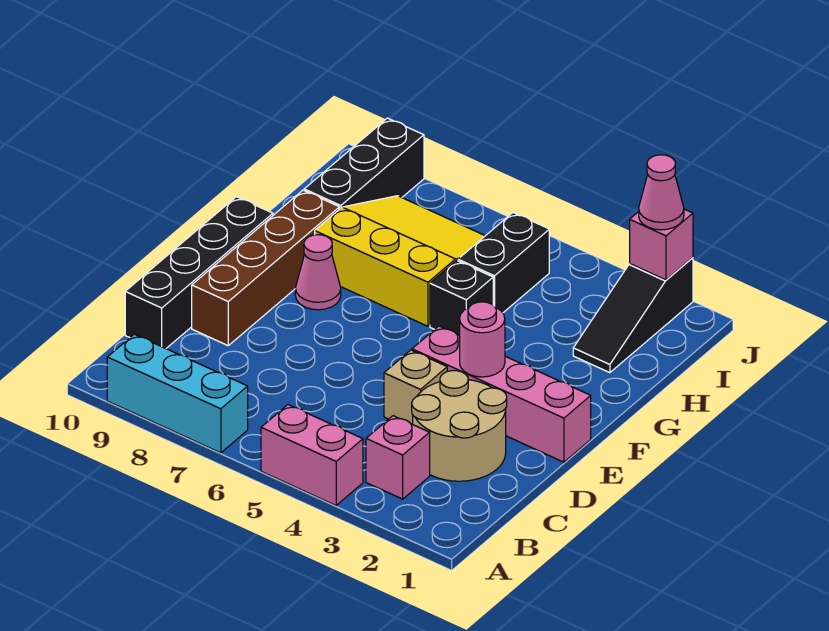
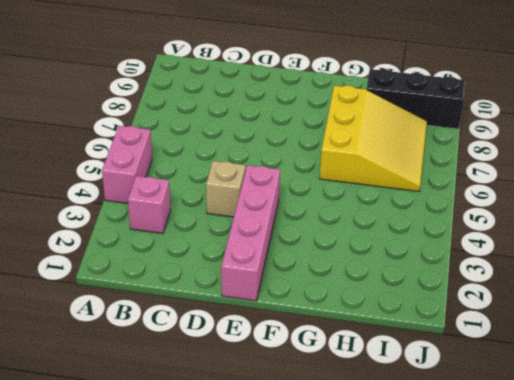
none -> cyan 1x3 brick [107,334,248,453]
none -> tan 2x2 round brick [412,371,507,481]
none -> black 1x4 brick [125,197,273,348]

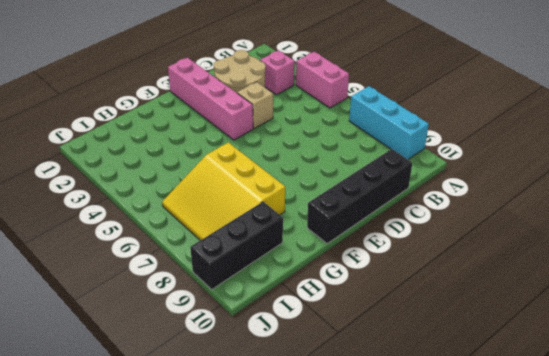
none -> brown 1x4 brick [192,190,339,345]
none -> pink 1x1 cone [295,235,341,310]
none -> black 1x1 brick [430,260,493,335]

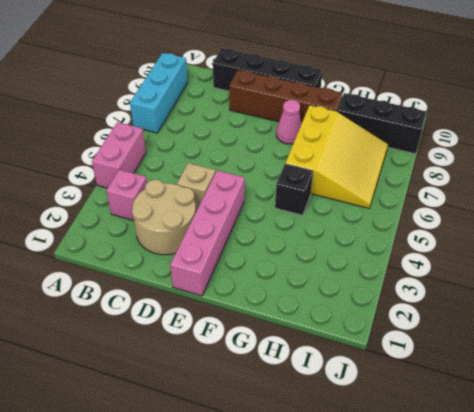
none -> black 1x3 slope [573,258,693,373]
none -> black 1x2 brick [458,213,549,313]
none -> pink 1x1 round brick [460,302,505,377]

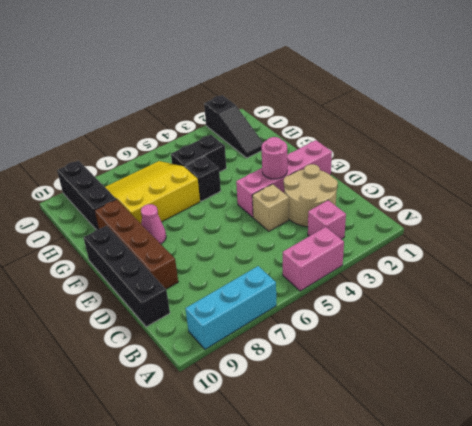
black 1x2 brick [171,135,226,172] -> black 1x2 brick turned to [458,213,549,313]
none -> pink 1x1 brick [630,209,693,280]
none -> pink 1x1 cone [639,155,684,230]

